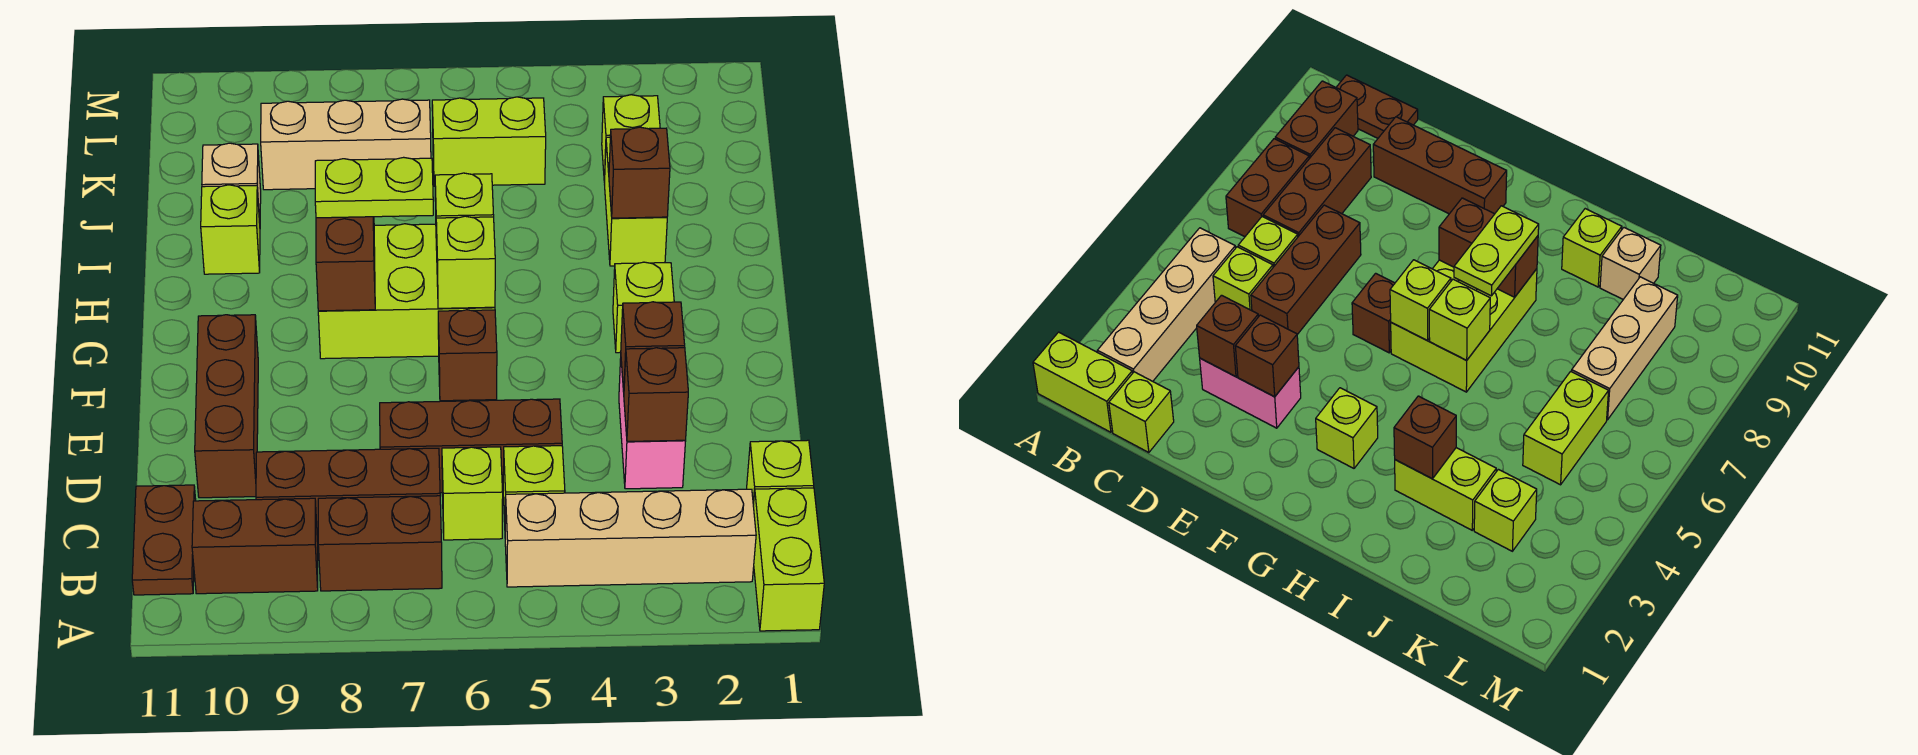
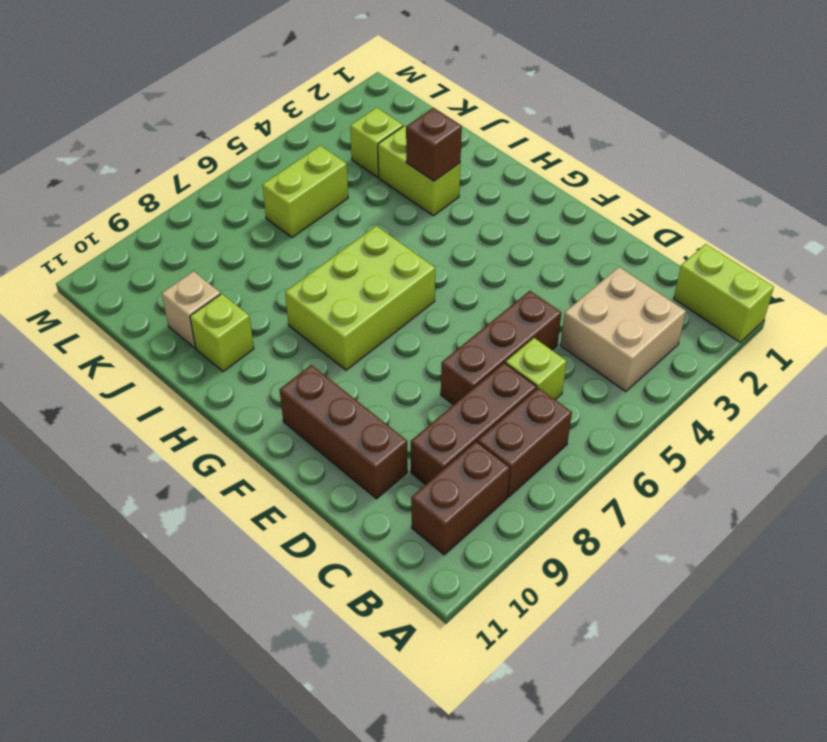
tan 2x2 brick [560,267,686,392] -> tan 1x4 brick [505,489,756,587]
none -> brown 1x2 plate [132,485,196,595]
none -> lime 1x1 brick [747,440,814,505]
none -> lime 1x1 brick [503,446,565,522]

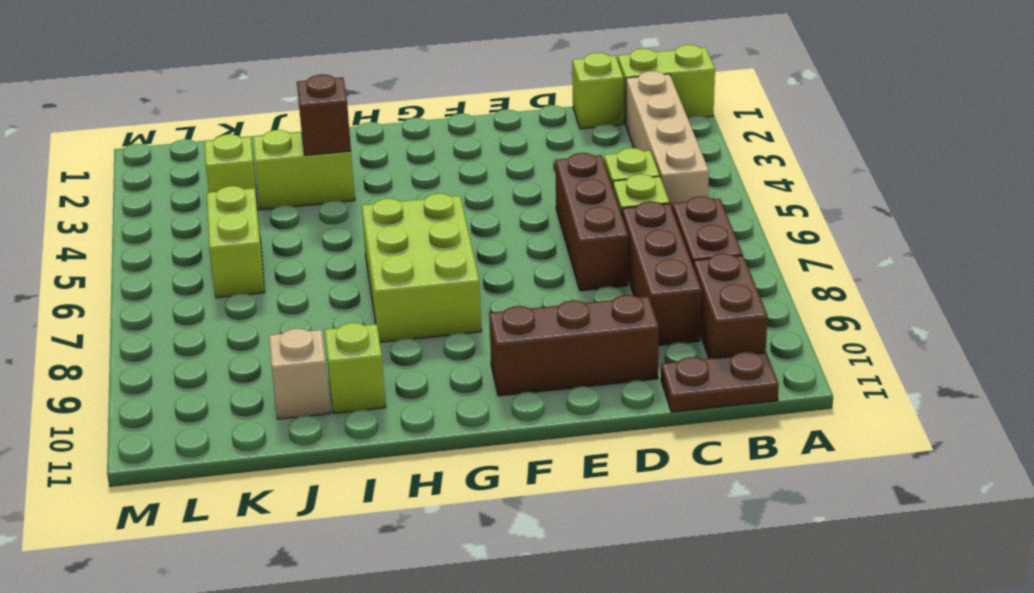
none -> pink 1x2 brick [619,359,686,489]
none -> brown 1x1 brick [438,310,497,401]
none -> lime 1x1 brick [613,262,674,353]

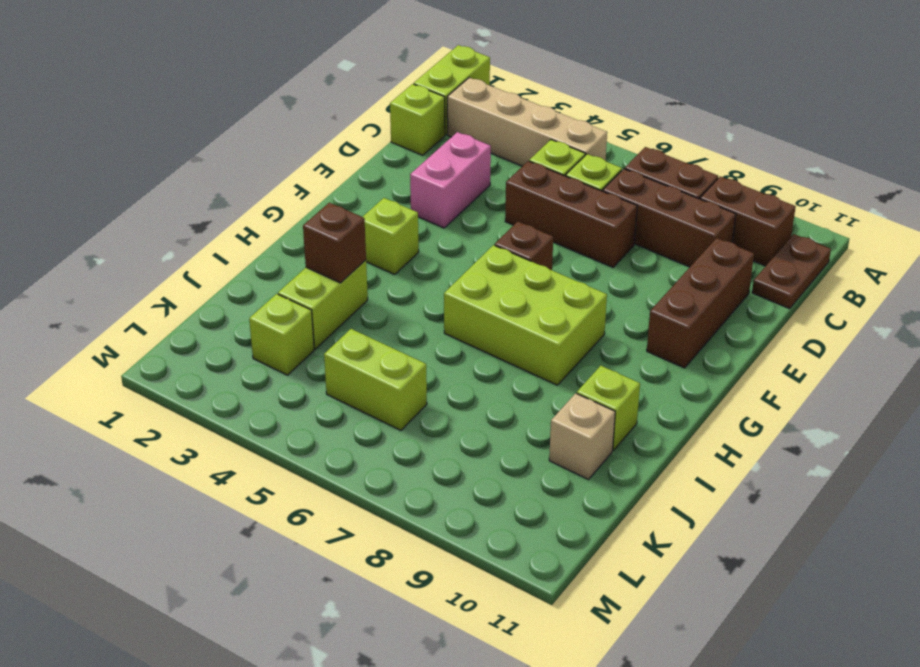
none -> tan 1x3 brick [261,99,431,190]
none -> brown 1x1 brick [624,348,688,442]
none -> brown 1x1 brick [621,302,685,392]

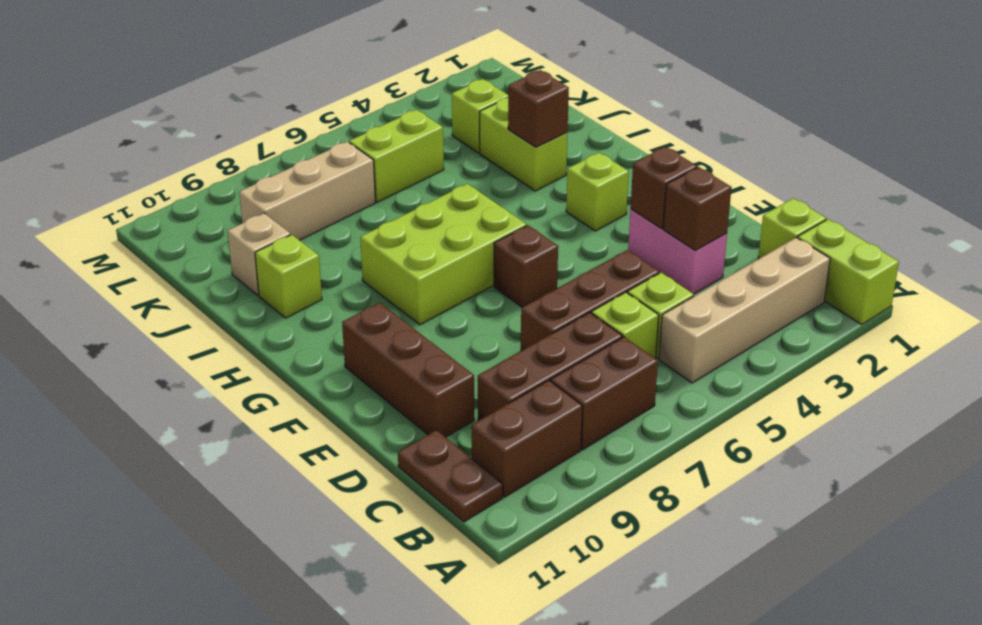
none -> lime 1x1 brick [436,216,495,308]
none -> brown 1x2 brick [316,217,375,311]
none -> lime 1x1 brick [435,173,494,250]

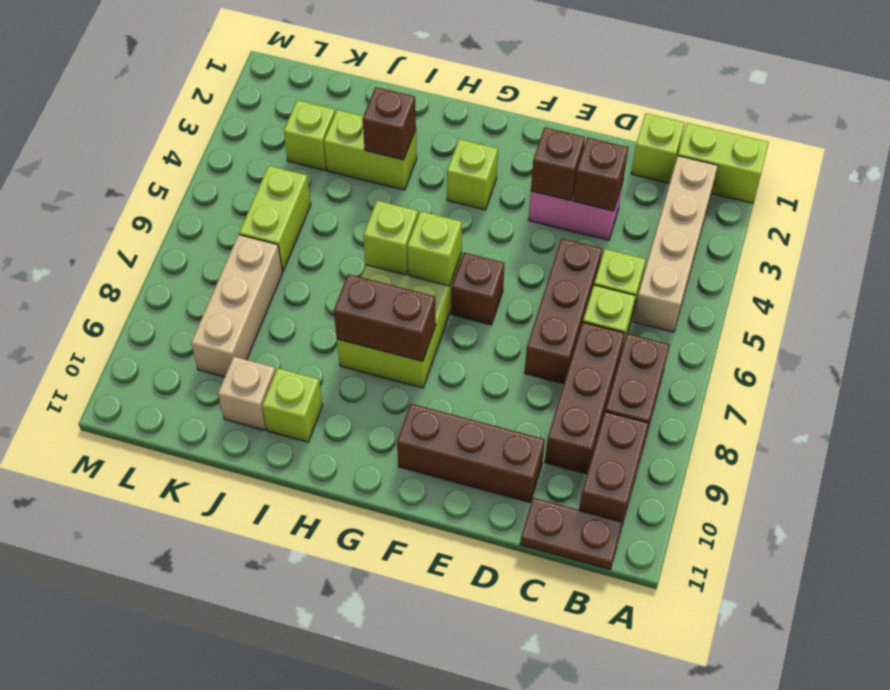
none -> lime 1x2 plate [315,157,433,218]

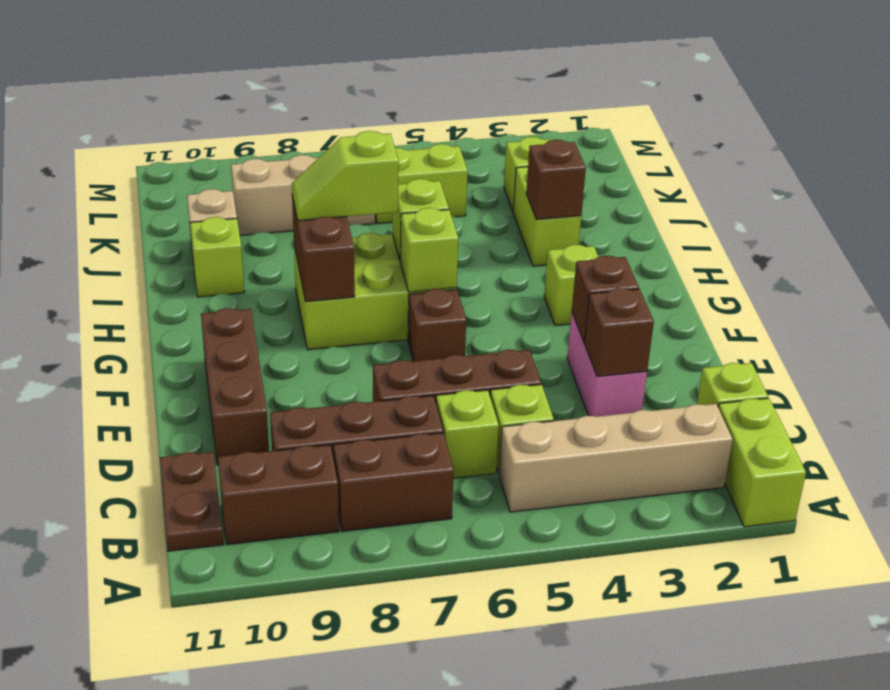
lime 1x2 slope [292,131,399,221] -> lime 1x2 plate [315,157,433,218]

